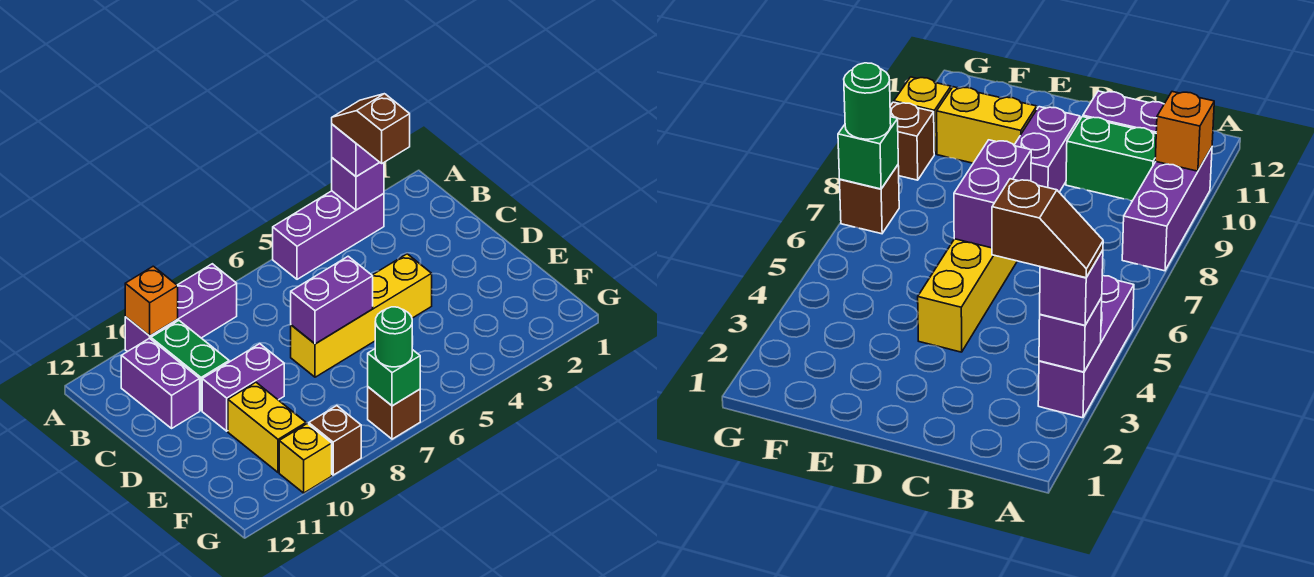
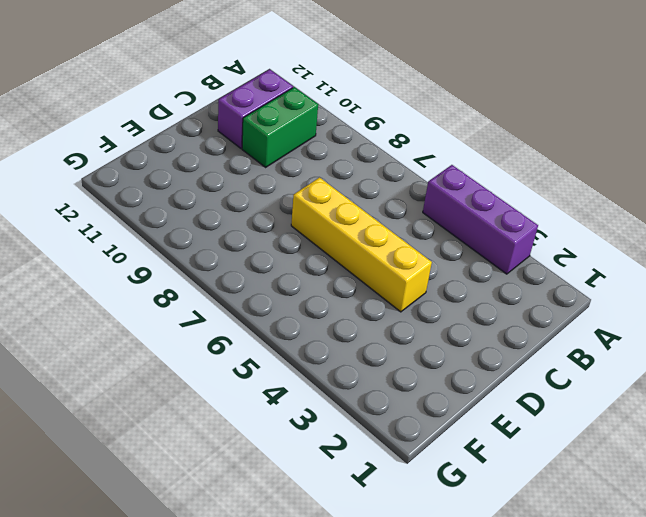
none -> purple 1x3 brick [125,264,237,352]
none -> purple 1x2 brick [202,344,284,431]
none -> yellow 1x2 brick [228,382,306,472]

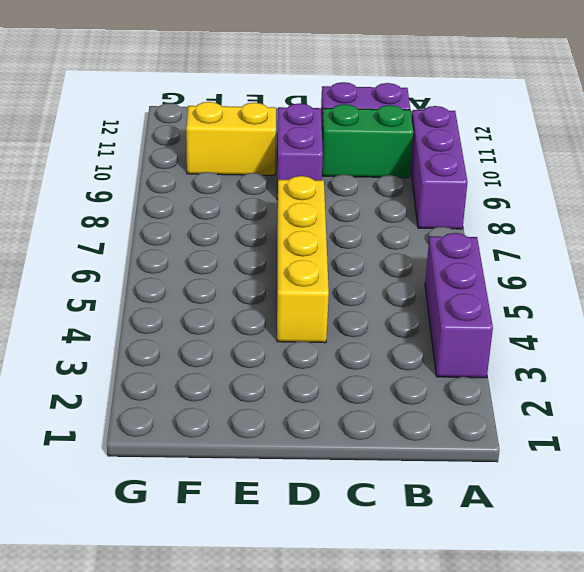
none -> brown 1x1 brick [368,387,420,439]
none -> brown 1x1 brick [309,406,361,475]
none -> yellow 1x1 brick [279,424,332,493]

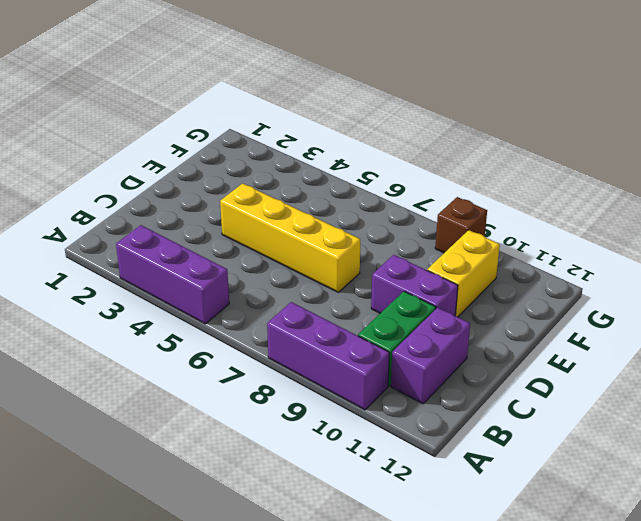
none -> brown 1x1 brick [368,387,420,439]
none -> yellow 1x1 brick [279,424,332,493]
none -> purple 1x1 brick [332,158,384,210]

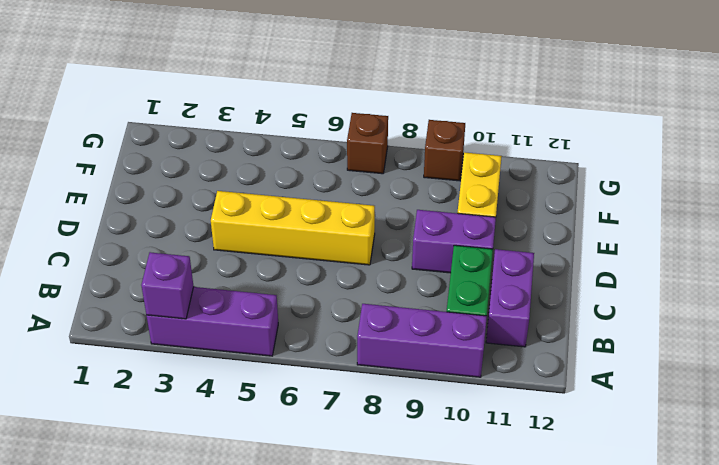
none -> yellow 1x1 brick [279,424,332,493]
none -> orange 1x1 brick [125,266,178,336]
none -> purple 1x2 brick [291,256,373,344]

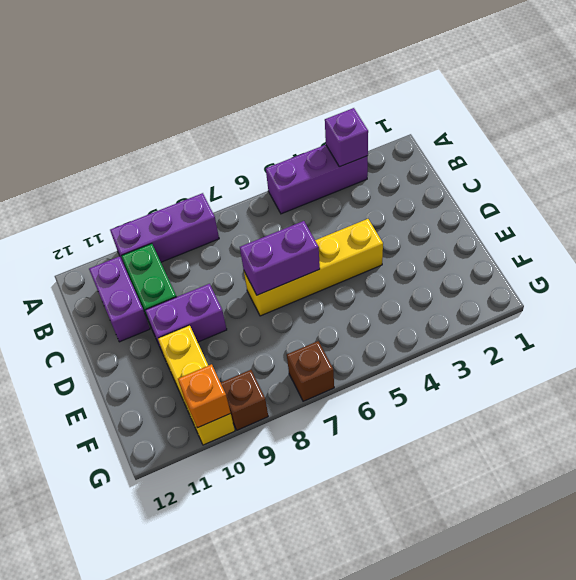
orange 1x1 brick [178,364,230,428] -> orange 1x1 brick moved to [125,266,178,336]
none -> green 1x1 brick [368,349,420,406]
none -> purple 1x1 brick [332,124,379,177]
none -> green 1x1 round brick [375,307,412,367]

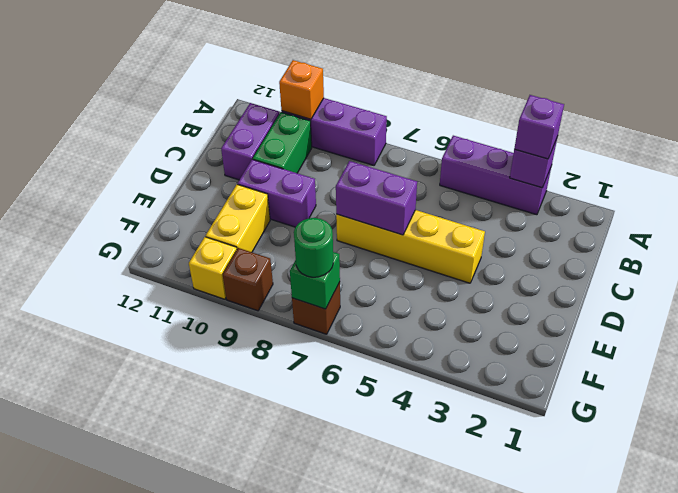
none -> brown 1x2 slope [332,94,410,163]

